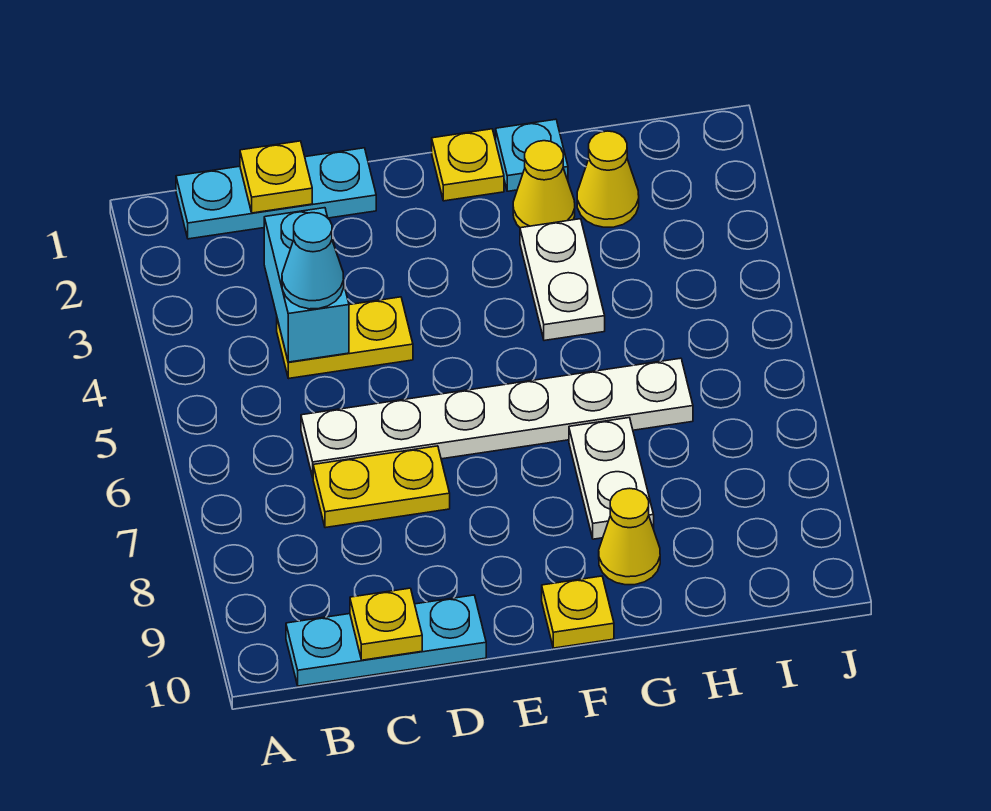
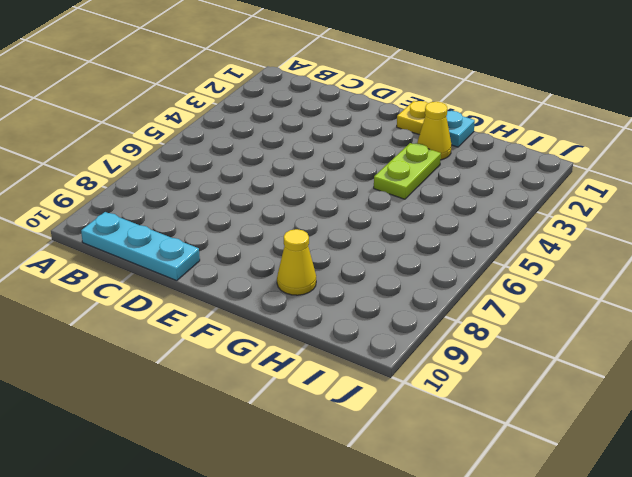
lime 1x2 plate [374,143,441,199] -> white 1x2 plate [520,219,605,341]
none -> cyan 1x3 plate [176,148,376,239]
none -> yellow 1x2 plate [277,297,413,379]
none -> white 1x6 plate [301,358,693,477]

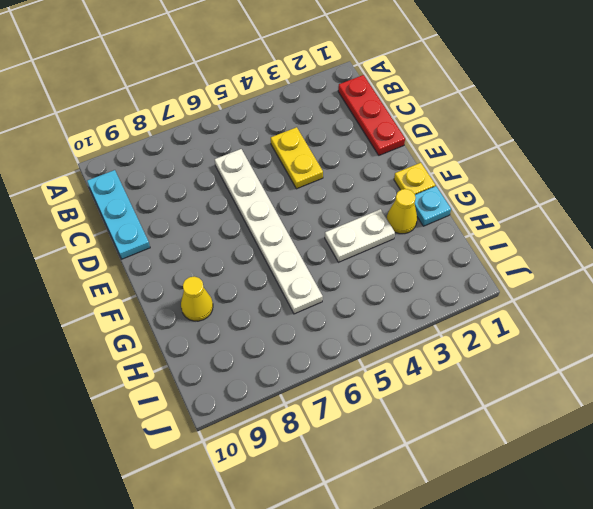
red 1x3 plate [338,75,405,155] -> cyan 1x3 plate [176,148,376,239]
none -> yellow 1x2 plate [313,446,450,528]
none -> yellow 1x1 plate [542,576,614,648]
none -> white 1x2 plate [569,418,654,539]

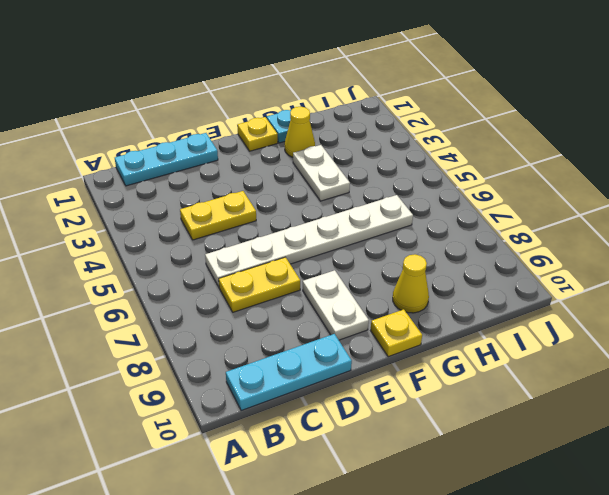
white 1x2 plate [303,270,369,340] -> white 1x2 plate moved to [569,418,654,539]
none -> yellow 1x1 cone [577,131,639,227]
none -> yellow 1x1 plate [240,141,312,213]
none -> cyan 1x2 brick [264,208,349,362]

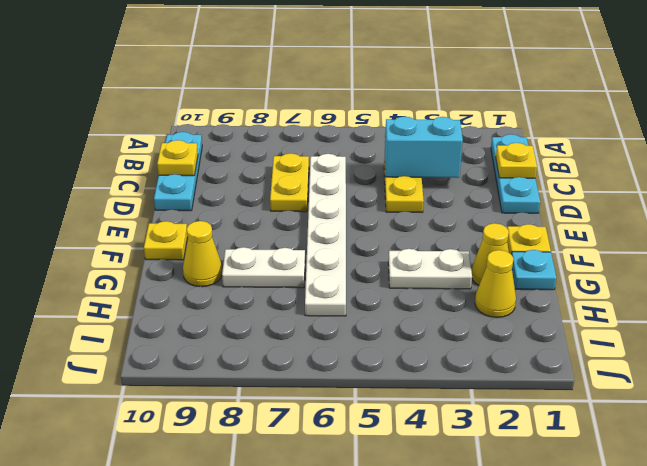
none -> cyan 1x1 cone [282,213,344,309]

